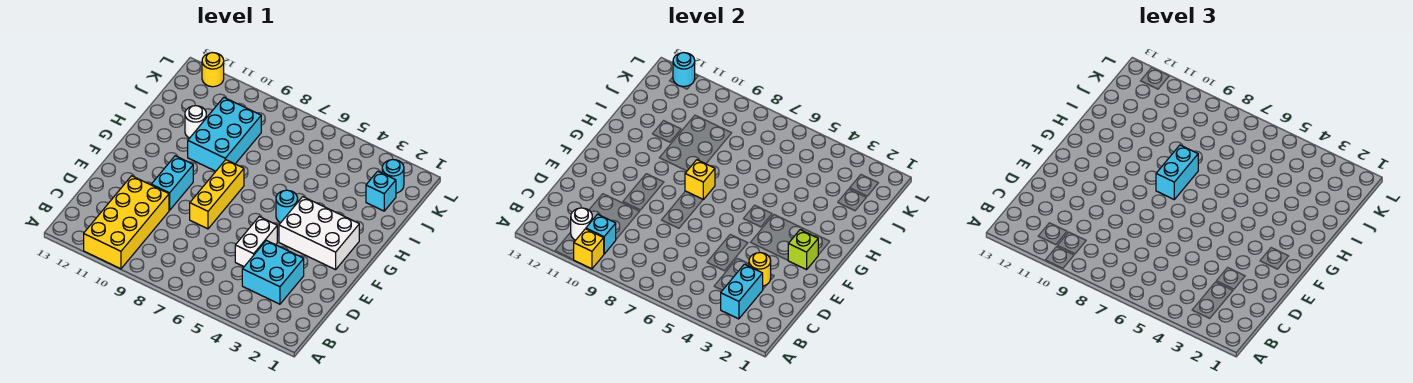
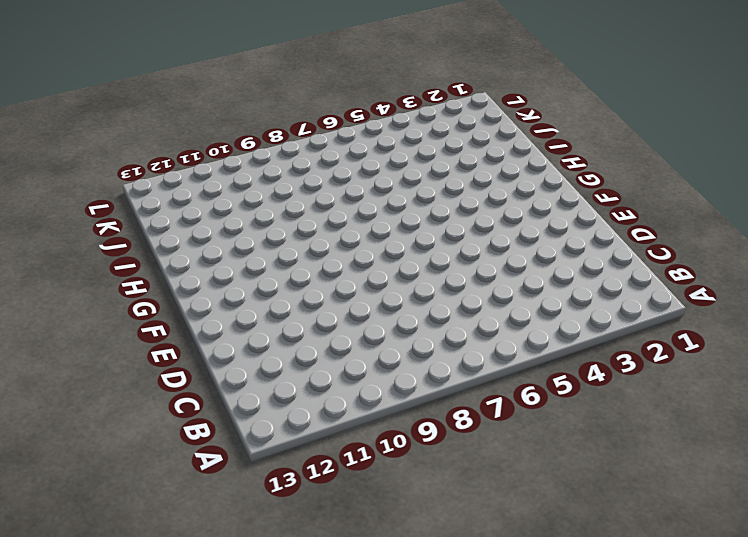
none -> yellow 2x4 brick [84,176,169,269]
none -> cyan 2x2 brick [242,240,304,304]
none -> white 1x2 brick [235,217,277,266]

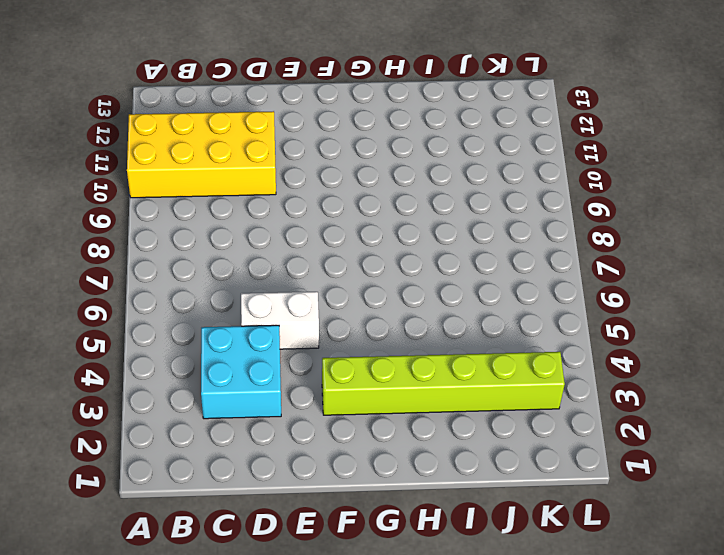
lime 1x6 brick [322,352,565,415] -> white 2x3 brick [279,197,359,270]
none -> yellow 1x3 brick [190,160,244,229]
none -> cyan 1x2 brick [151,156,193,210]
none -> cyan 1x1 round brick [276,190,298,223]

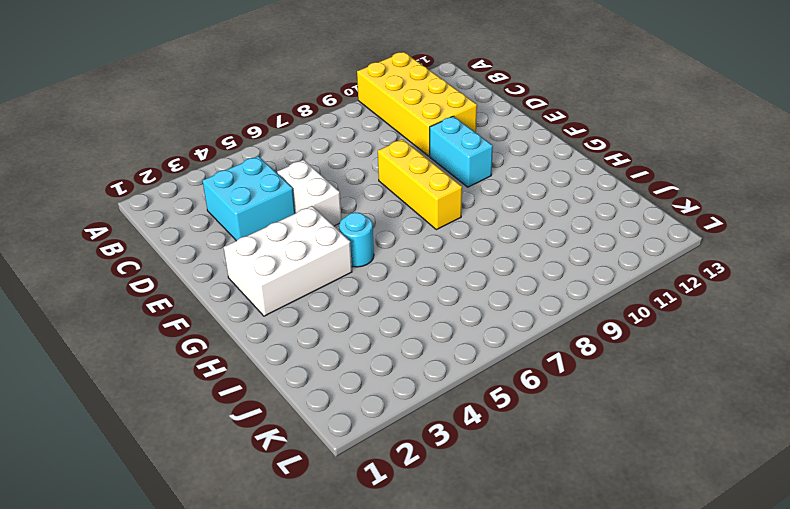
none -> cyan 2x3 brick [188,98,261,171]
none -> white 1x1 round brick [185,106,206,138]
none -> cyan 1x1 brick [366,171,396,211]

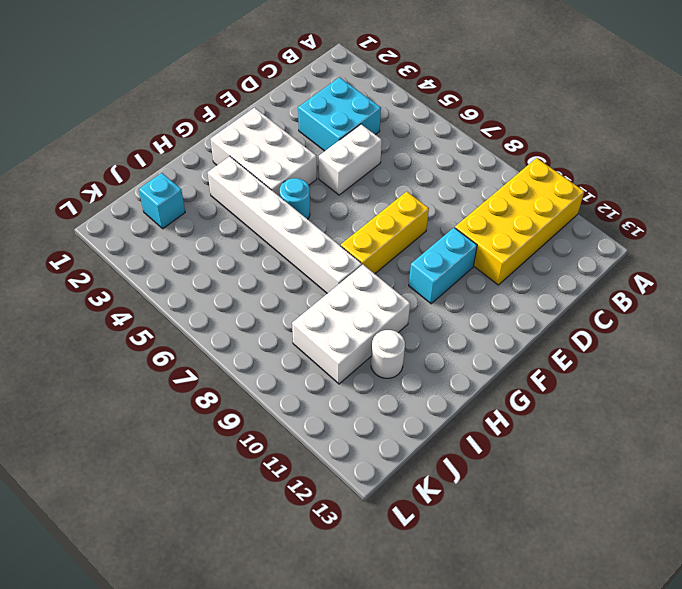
white 1x6 brick [208,156,362,293] -> none
white 2x3 brick [292,265,410,384] -> cyan 2x3 brick [188,98,261,171]
none -> cyan 1x1 round brick [382,160,404,193]
none -> yellow 1x1 round brick [202,53,224,87]
none -> yellow 1x1 brick [574,229,604,269]

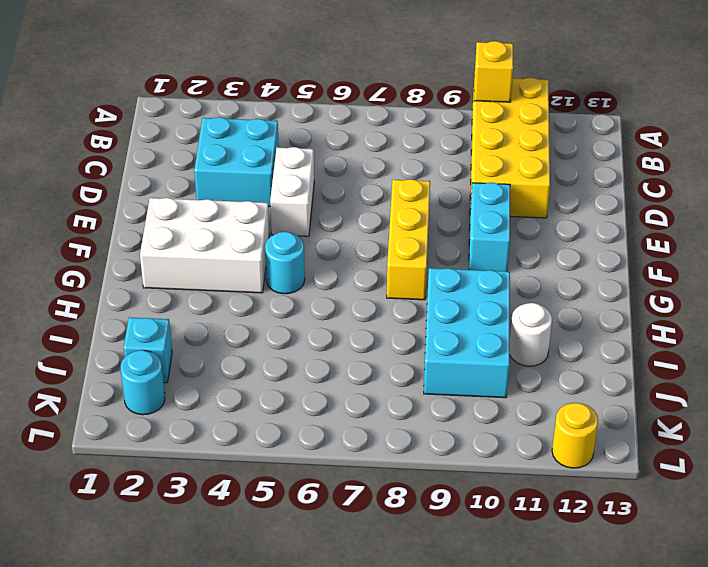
none -> cyan 1x2 brick [721,264,763,319]
none -> cyan 1x1 brick [586,214,616,254]
none -> white 1x1 round brick [571,208,592,240]

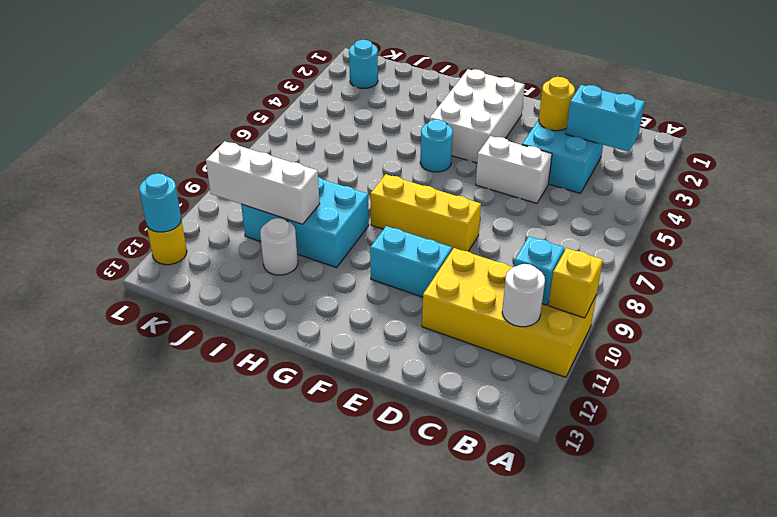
white 1x3 brick [206,141,320,224] -> none
none -> cyan 1x1 brick [366,171,396,211]
none -> lime 1x1 brick [788,230,818,270]
none -> yellow 1x1 brick [685,160,715,199]

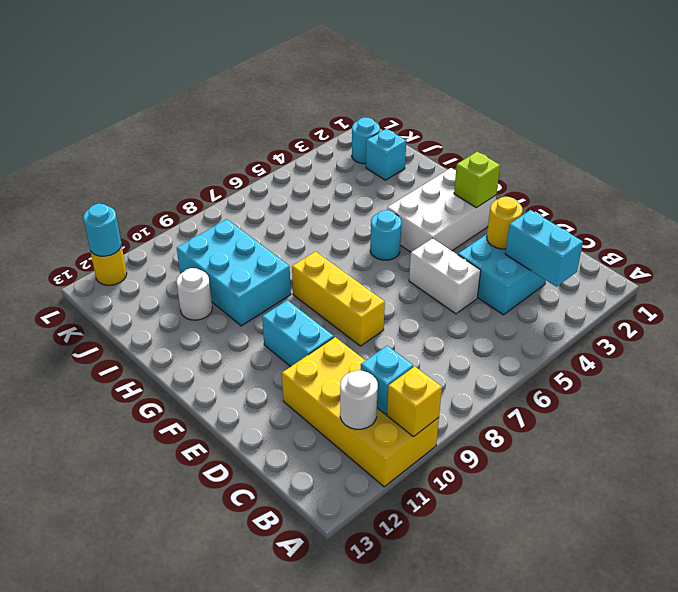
none -> yellow 1x1 brick [685,160,715,199]
none -> cyan 1x2 brick [1156,145,1198,199]

